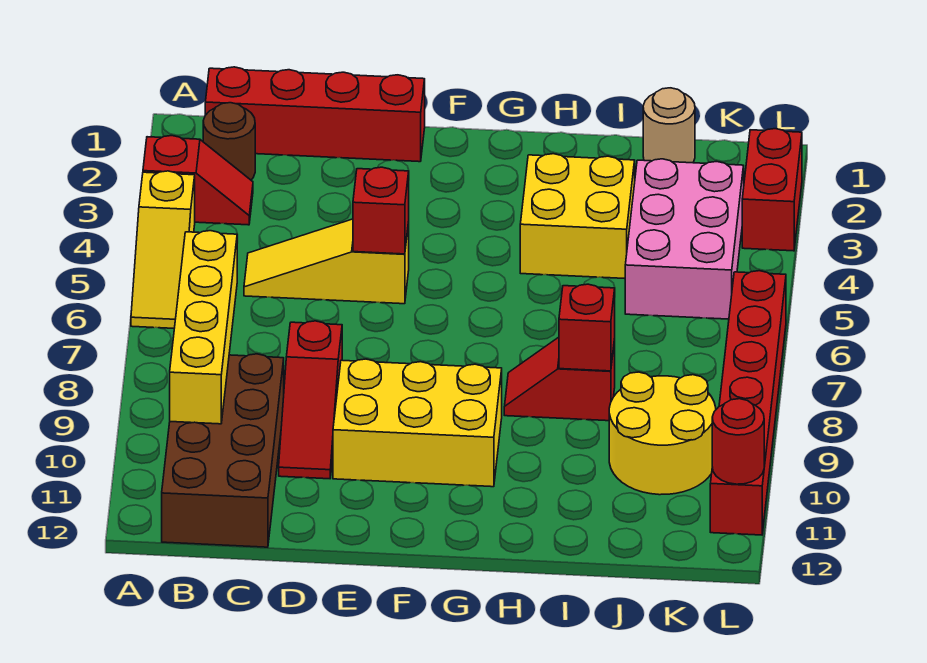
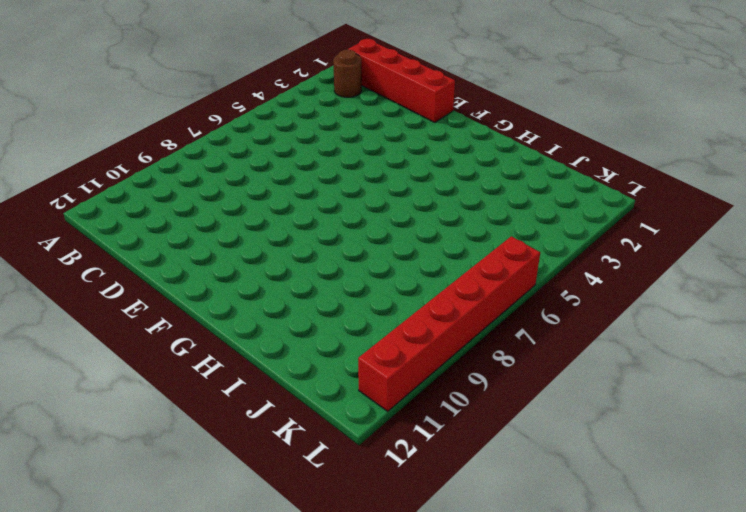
none -> red 1x2 slope [143,136,253,225]
none -> yellow 1x3 slope [131,171,195,328]
none -> brown 2x4 brick [162,354,284,547]

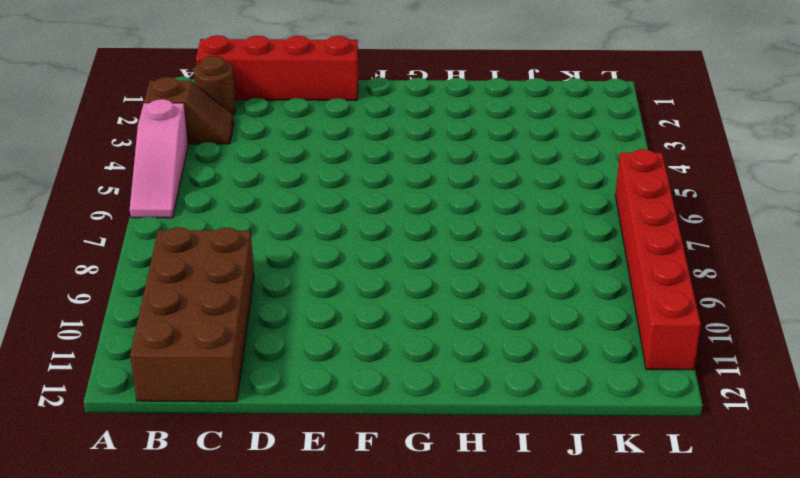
brown 1x2 slope [144,77,234,144] -> red 1x2 slope [143,136,253,225]
pink 1x3 slope [130,99,188,218] -> yellow 1x3 slope [131,171,195,328]
none -> yellow 1x3 slope [244,219,409,304]
none -> red 1x3 slope [279,321,342,479]
none -> yellow 2x3 brick [333,359,502,487]

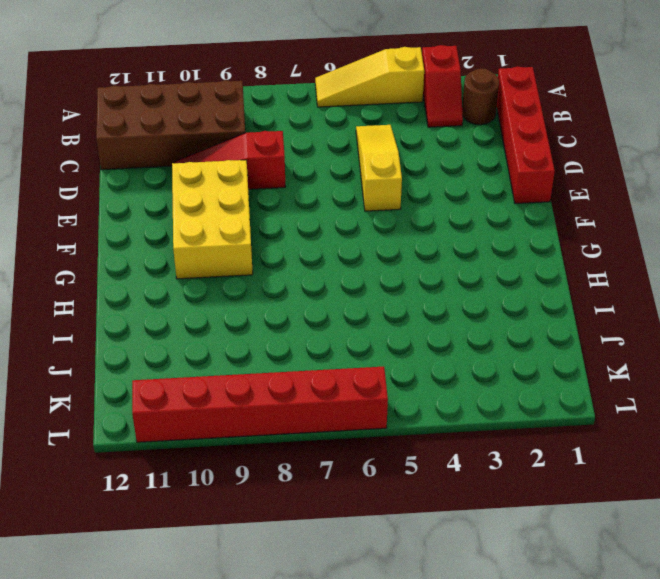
none -> yellow 2x2 brick [520,154,635,279]
none -> red 1x2 slope [504,337,615,421]
none -> tan 1x1 round brick [643,88,695,163]

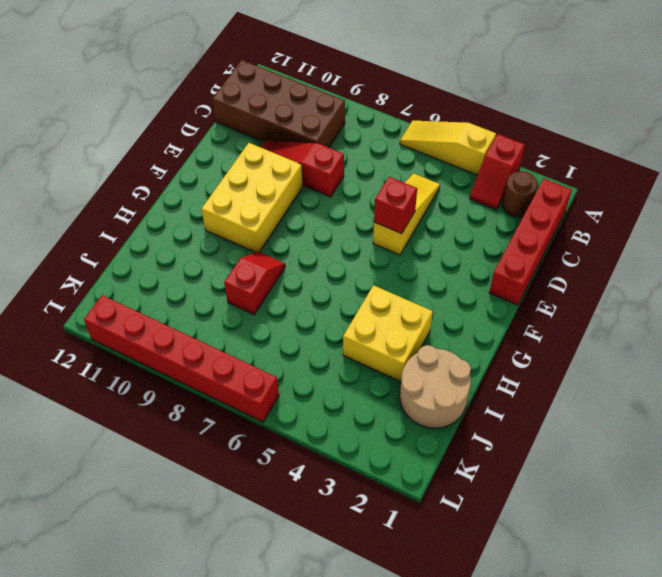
tan 2x2 round brick [400,345,471,428] -> tan 1x1 round brick [643,88,695,163]
none -> pink 2x3 brick [625,159,744,319]
none -> yellow 2x2 round brick [609,372,716,495]
none -> red 1x2 brick [742,129,802,251]

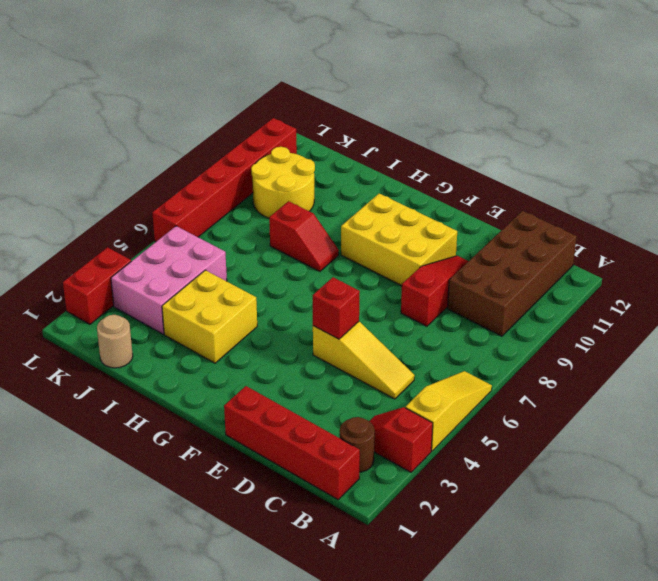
none -> yellow 1x4 brick [170,231,237,424]
none -> red 1x1 brick [559,284,615,371]
none -> red 1x1 round brick [712,399,764,484]

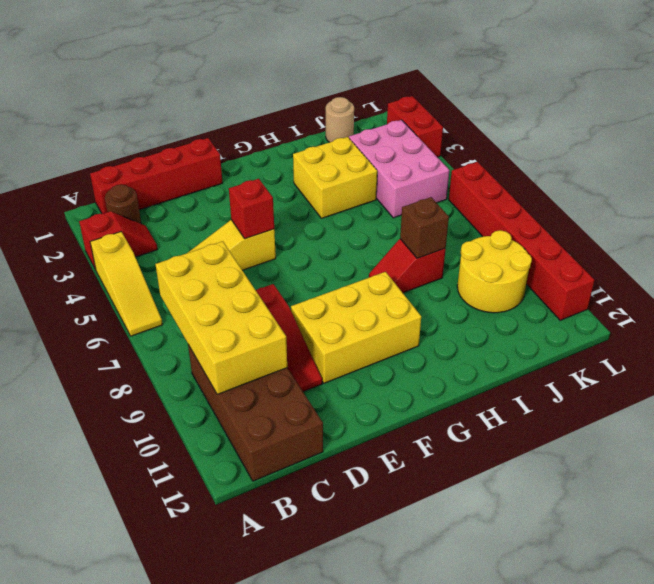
yellow 2x4 brick [155,241,287,394] -> yellow 1x4 brick [170,231,237,424]
brown 1x1 brick [400,197,449,258] -> red 1x1 brick [559,284,615,371]
none -> red 1x1 round brick [712,399,764,484]

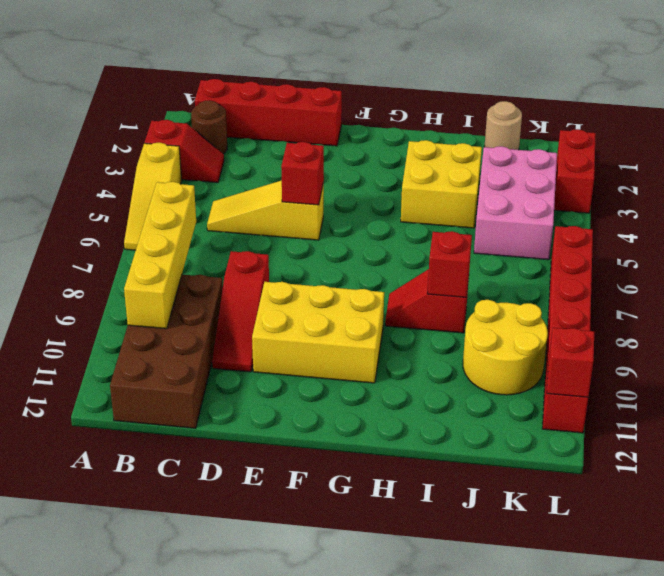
red 1x1 brick [547,328,594,397] -> red 1x1 round brick [712,399,764,484]

